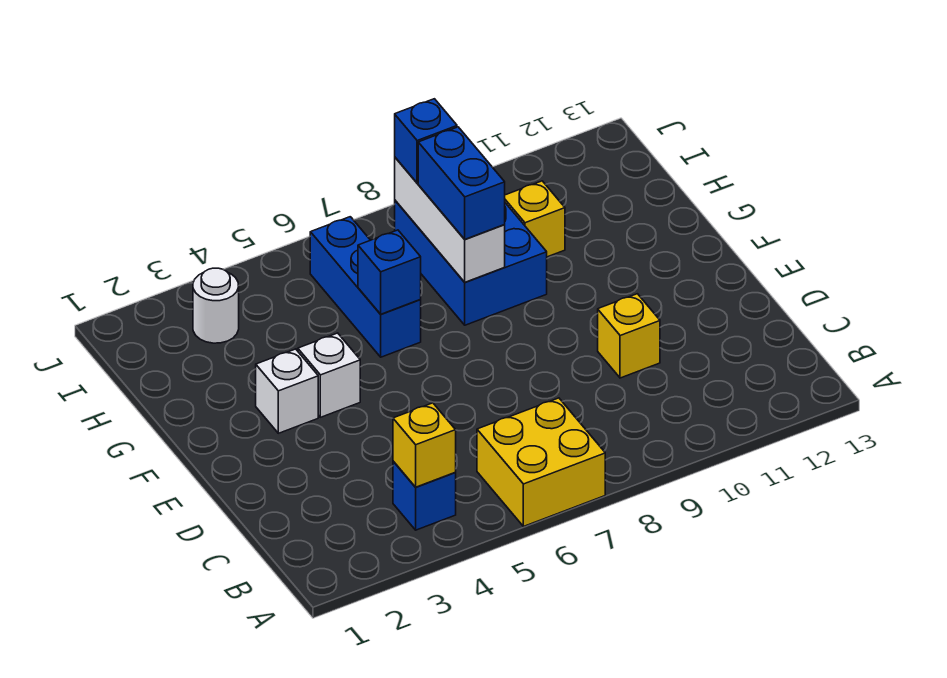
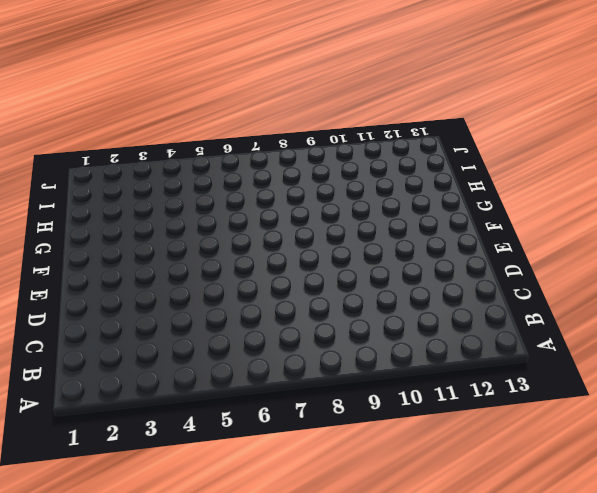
none -> yellow 2x2 brick [477,398,605,526]
none -> blue 1x1 brick [393,461,456,530]
none -> yellow 1x1 brick [598,294,660,378]

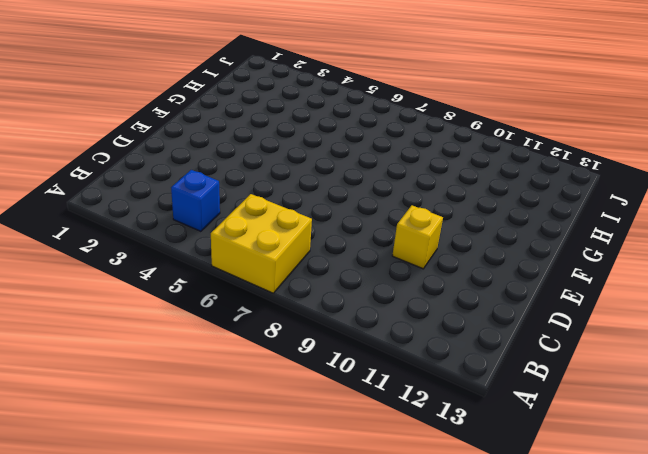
none -> white 1x1 brick [256,349,318,433]
none -> white 1x1 brick [298,333,360,417]
none -> blue 1x3 brick [310,217,421,357]

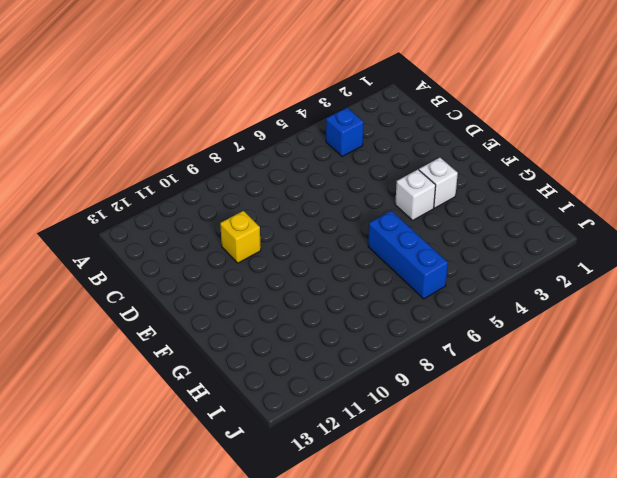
none -> yellow 2x2 brick [477,398,605,526]
none -> blue 2x3 brick [395,200,547,325]
none -> yellow 1x1 brick [505,181,565,257]

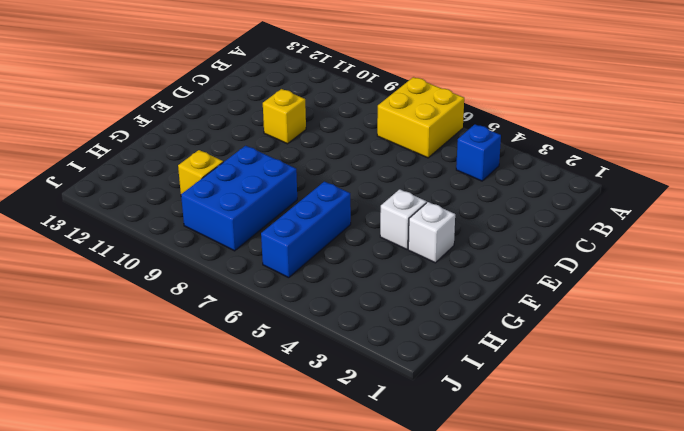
none -> white 1x1 round brick [193,268,239,343]
none -> yellow 1x1 brick [393,403,456,487]
none -> blue 1x1 brick [358,230,421,314]

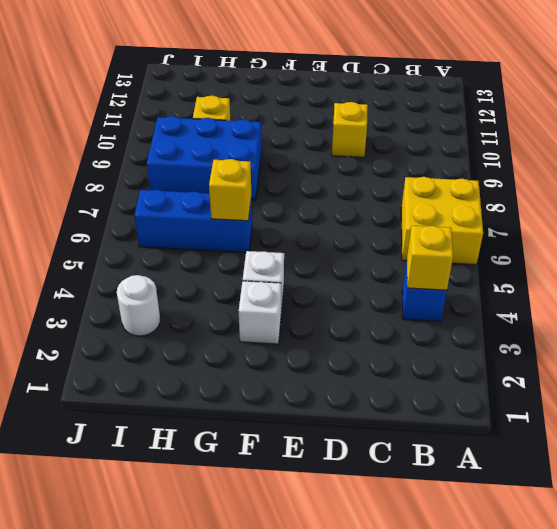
yellow 1x1 brick [209,159,251,221] -> blue 1x1 brick [358,230,421,314]
none -> white 1x3 brick [395,158,505,282]
none -> blue 1x2 brick [418,127,505,239]
none -> blue 1x1 brick [395,99,457,183]

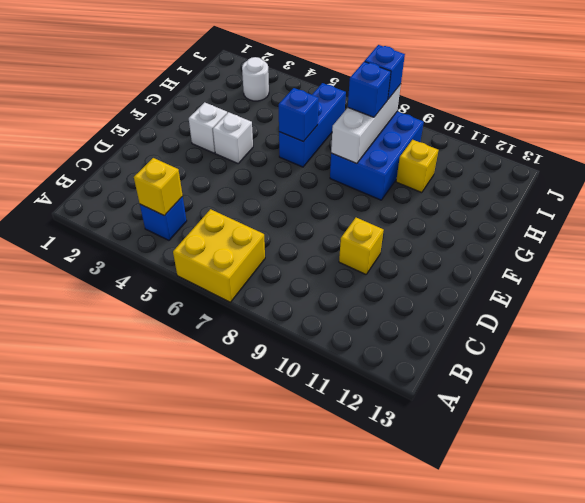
blue 1x1 brick [348,61,391,117] -> blue 1x2 brick [418,127,505,239]

